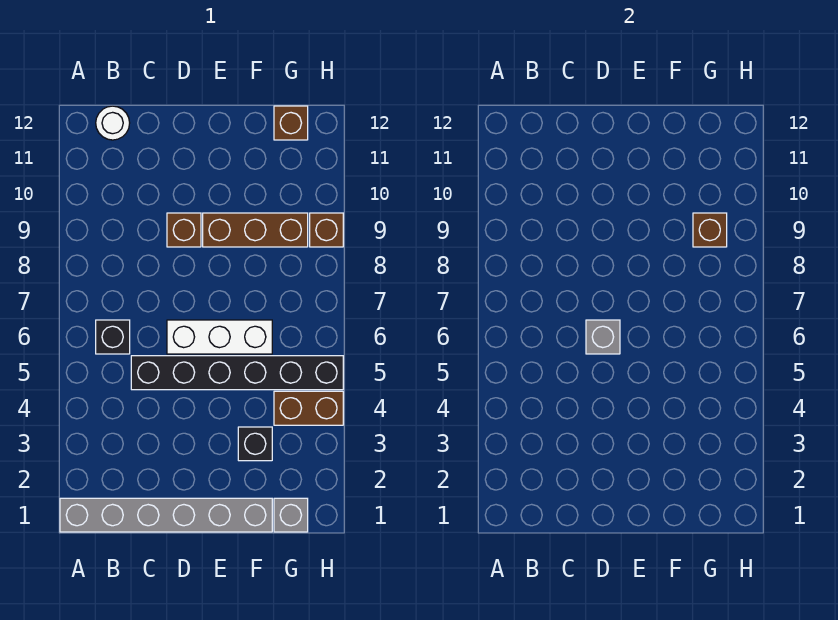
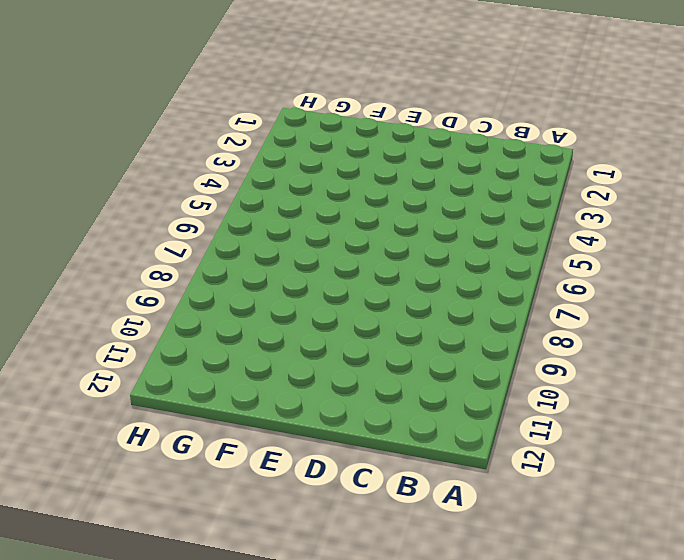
none -> grey 1x6 brick [60,498,272,532]
none -> black 1x1 brick [96,320,130,354]
none -> white 1x1 round brick [96,106,130,140]

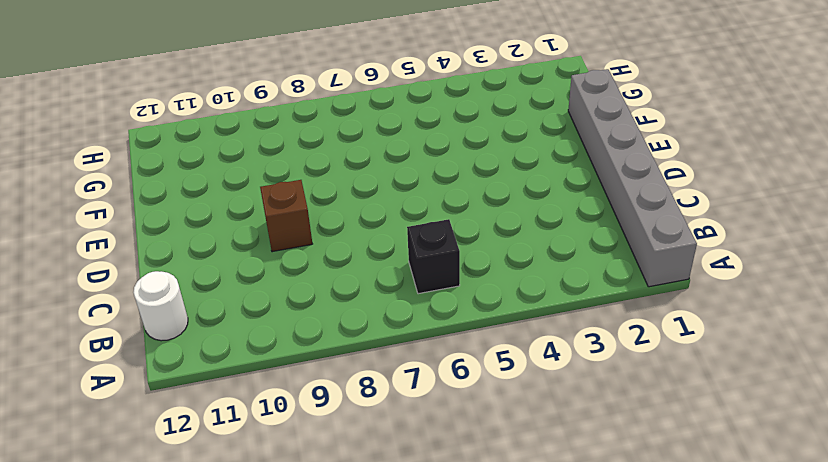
none -> black 1x6 brick [131,356,343,390]
none -> white 1x3 brick [167,320,272,354]
none -> brown 1x3 brick [203,213,308,247]

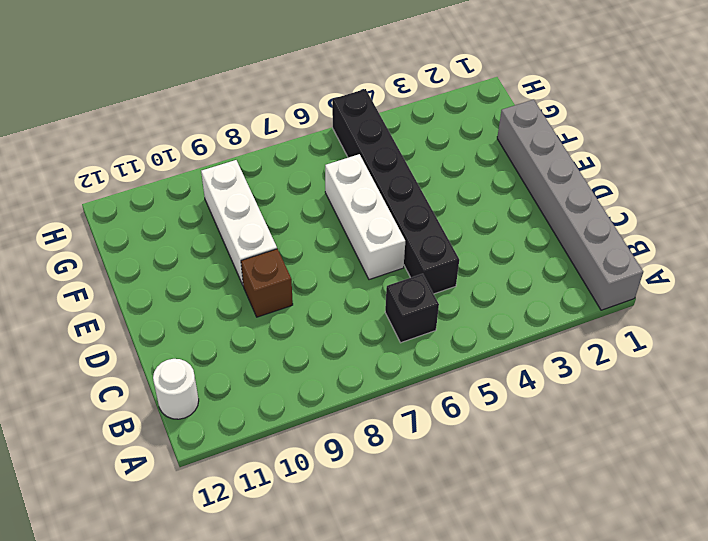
white 1x3 brick [201,160,277,285] -> brown 1x3 brick [203,213,308,247]
none -> black 1x1 brick [238,427,272,461]
none -> grey 1x1 brick [274,498,308,532]
none -> brown 1x2 brick [274,391,343,425]

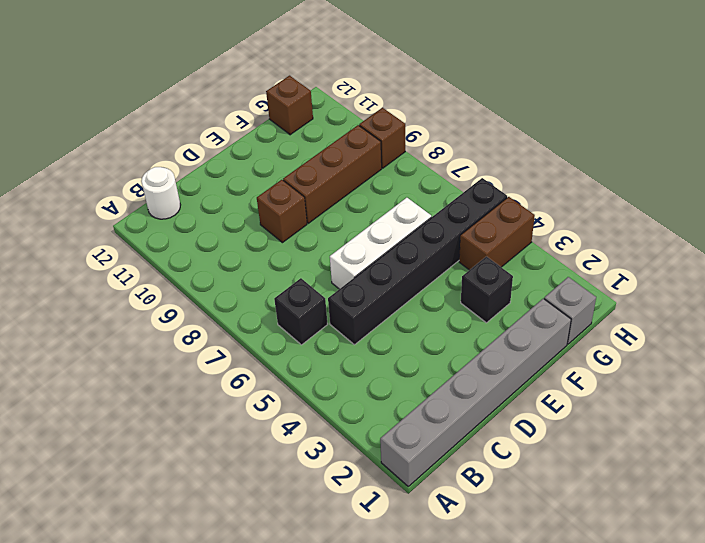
none -> grey 1x1 brick [586,320,620,354]
none -> brown 1x1 brick [693,213,727,247]

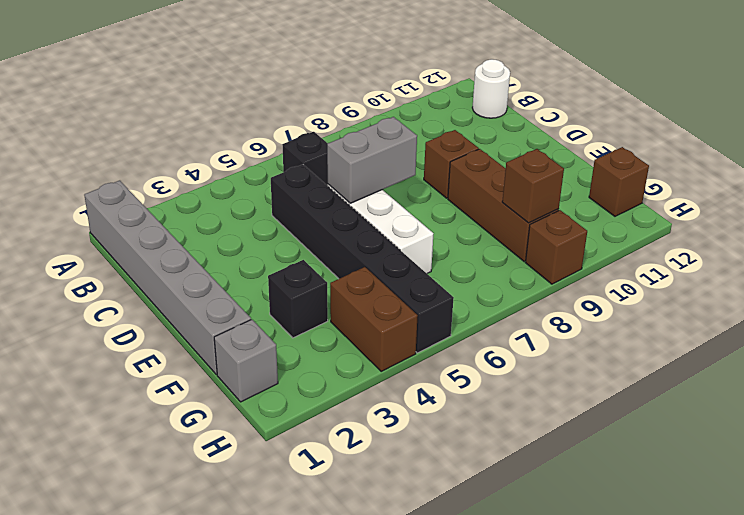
grey 1x2 brick [327,117,417,203] -> grey 1x1 brick [586,320,620,354]

